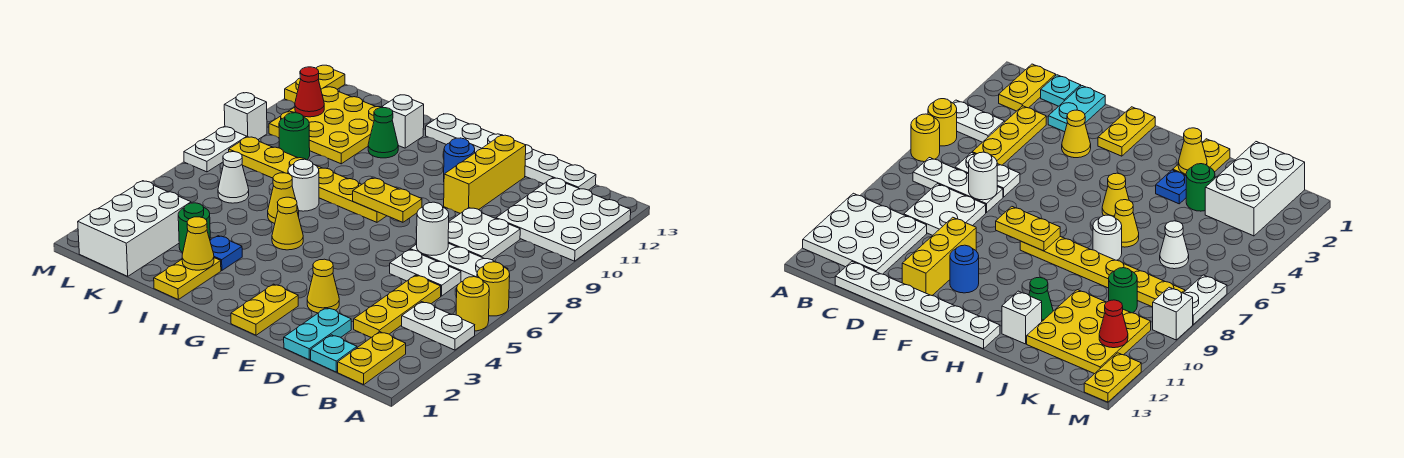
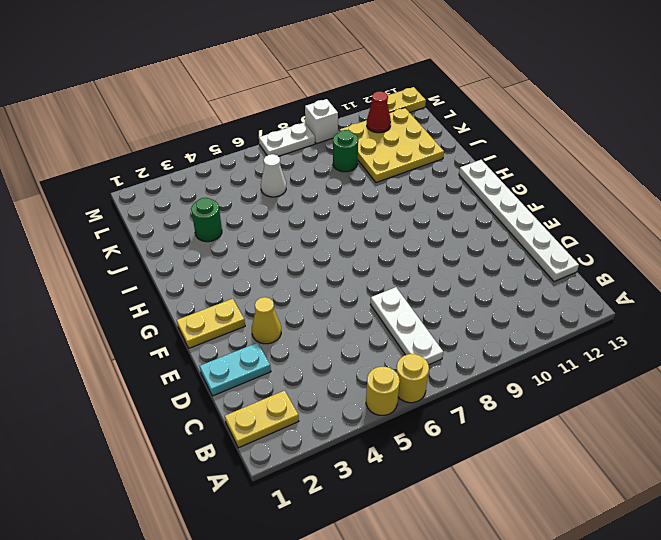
none -> white 1x2 plate [402,302,475,350]
none -> white 3x3 plate [496,178,631,261]
none -> cyan 1x1 plate [311,335,357,372]
none -> yellow 1x3 plate [354,275,441,337]

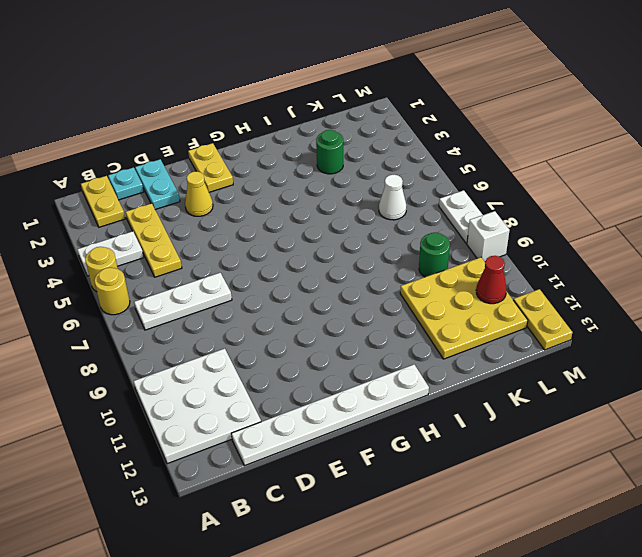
none -> white 1x2 plate [390,249,461,296]
none -> white 2x2 plate [448,208,520,260]
none -> yellow 1x3 brick [444,135,526,213]
none -> blue 1x1 round brick [444,138,475,174]

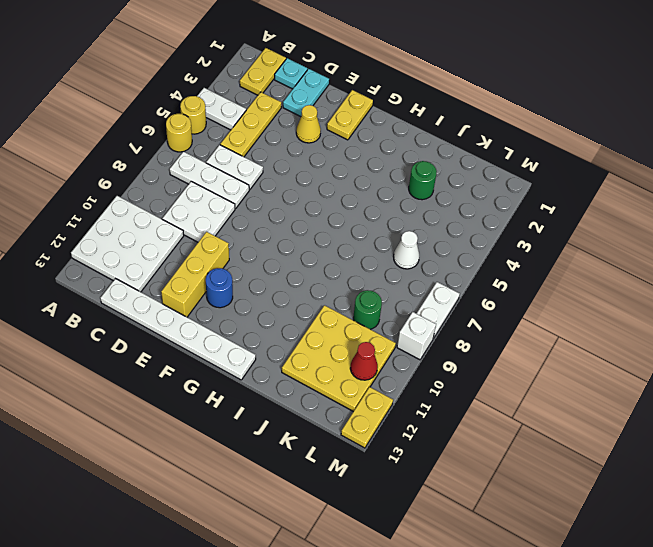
none -> yellow 1x6 plate [229,137,386,222]
none -> yellow 1x1 cone [272,197,303,250]
none -> yellow 1x2 plate [154,258,221,299]
none -> blue 1x1 plate [210,236,242,270]

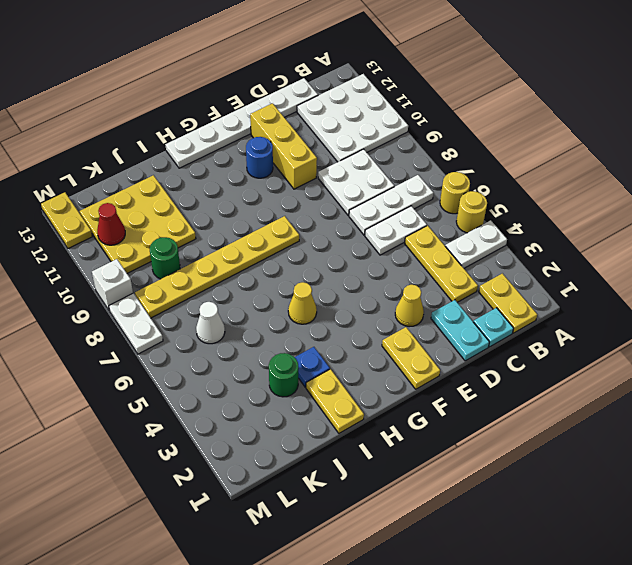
none -> yellow 1x1 cone [268,173,299,223]
none -> white 1x1 round brick [288,159,319,211]
none -> green 1x1 cone [368,108,398,158]
none -> white 1x1 brick [382,95,424,148]

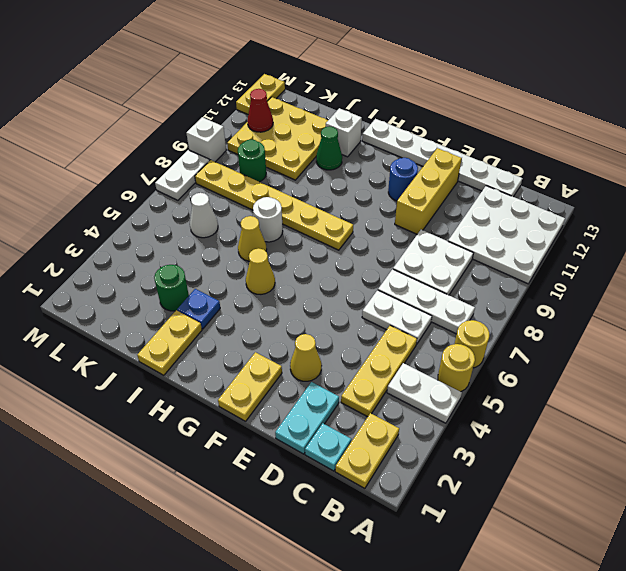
none -> white 2x3 brick [78,181,191,276]
none -> white 1x1 round brick [416,202,449,255]
none -> yellow 1x2 plate [353,178,422,222]
none -> yellow 1x1 cone [182,217,214,270]

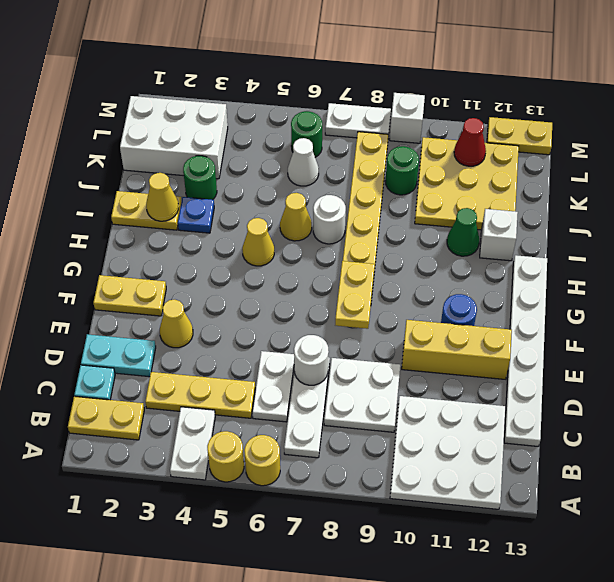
green 1x1 round brick [291,111,322,157] -> none

